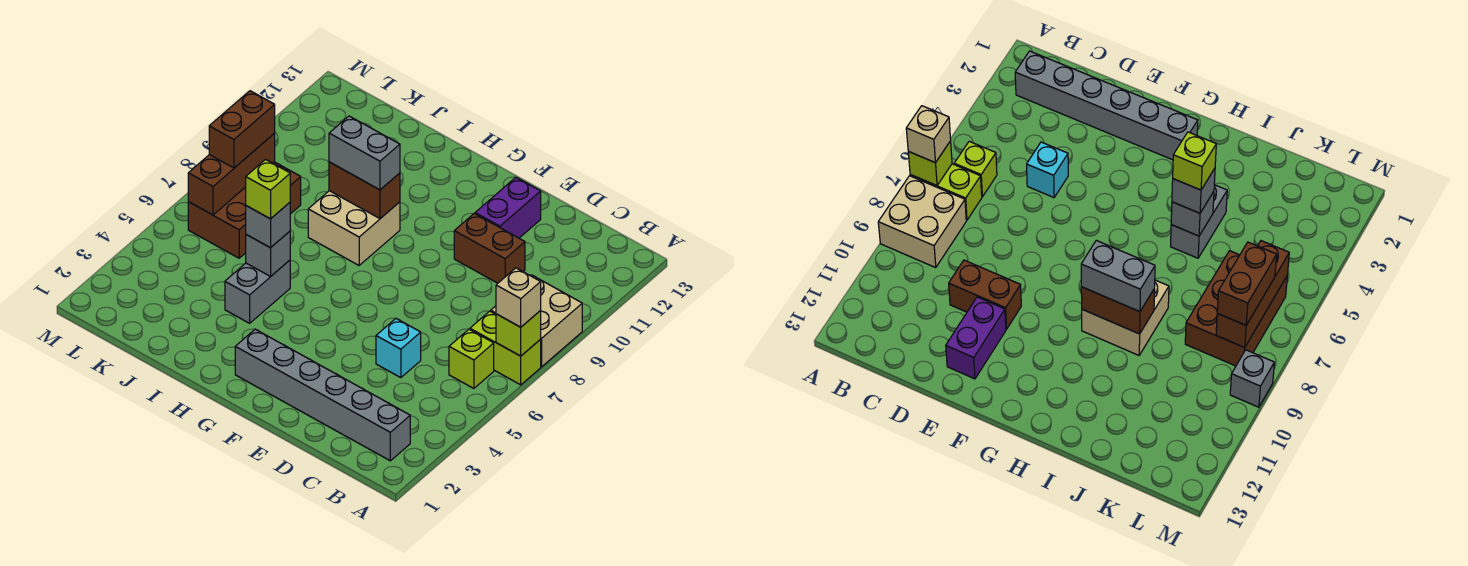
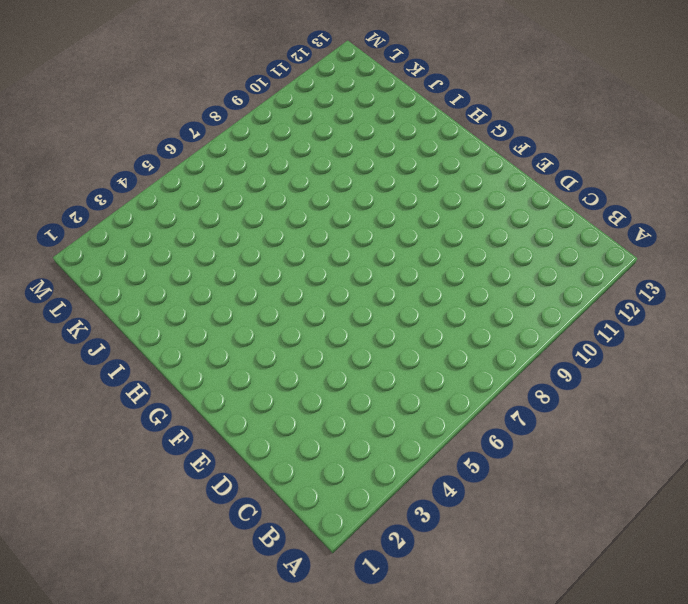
none -> lime 1x2 brick [470,311,541,385]
none -> tan 2x2 brick [491,275,582,367]
none -> grey 1x6 brick [235,329,410,461]

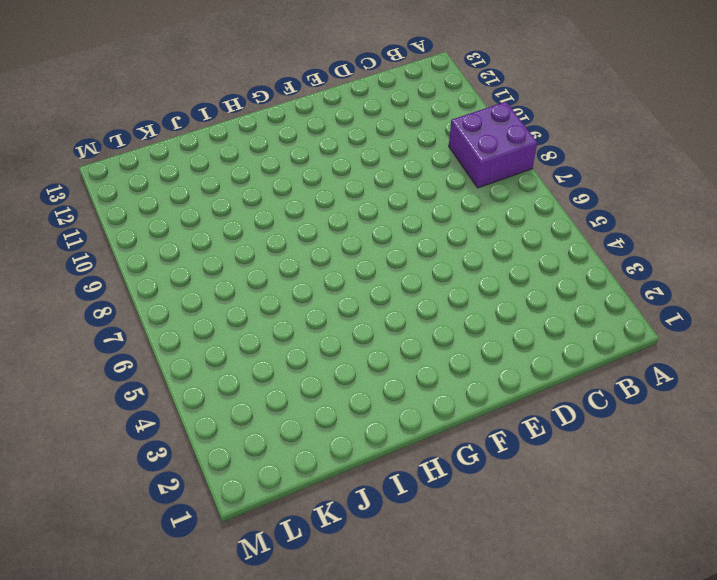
purple 2x2 brick [449,102,537,188] -> tan 2x2 brick [491,275,582,367]
none -> lime 1x2 brick [470,311,541,385]
none -> grey 1x6 brick [235,329,410,461]
none -> lime 1x1 brick [449,329,494,388]

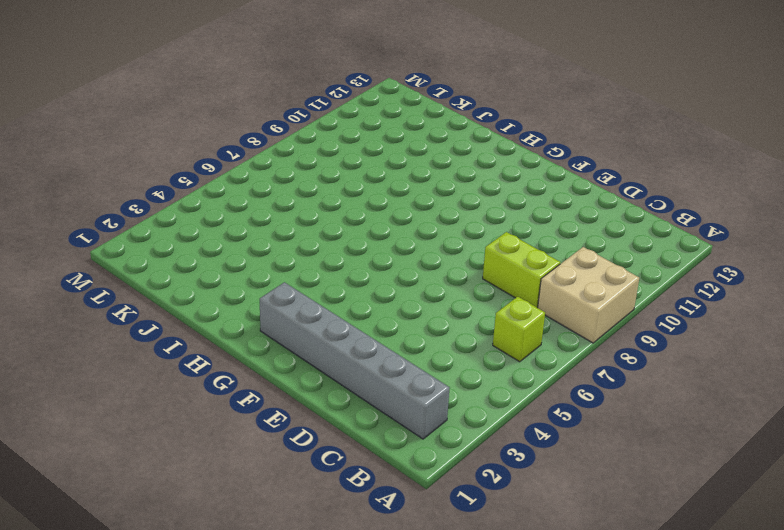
lime 1x2 brick [483,232,561,308] -> lime 1x2 brick moved to [470,311,541,385]
none -> cyan 1x1 brick [376,319,421,378]
none -> brown 1x2 brick [454,214,525,283]
none -> purple 1x2 brick [475,177,541,238]

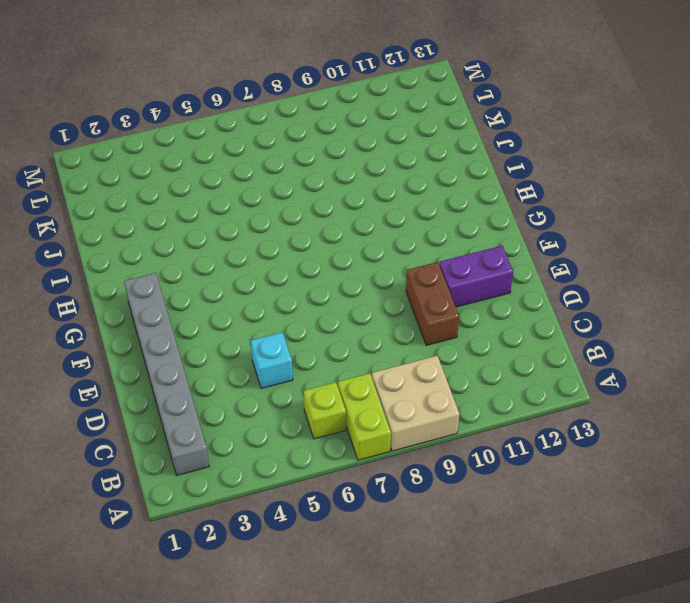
none -> tan 2x2 brick [308,191,400,265]
none -> grey 1x2 brick [225,260,290,323]
none -> brown 2x3 brick [188,162,301,258]

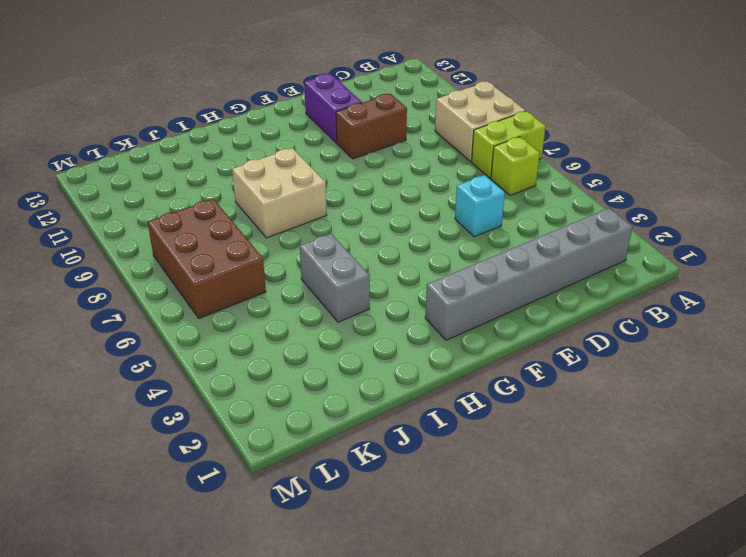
none -> grey 1x1 brick [1230,350,1274,407]
none -> lime 1x1 brick [496,311,541,356]
none -> brown 1x2 brick [329,162,400,218]

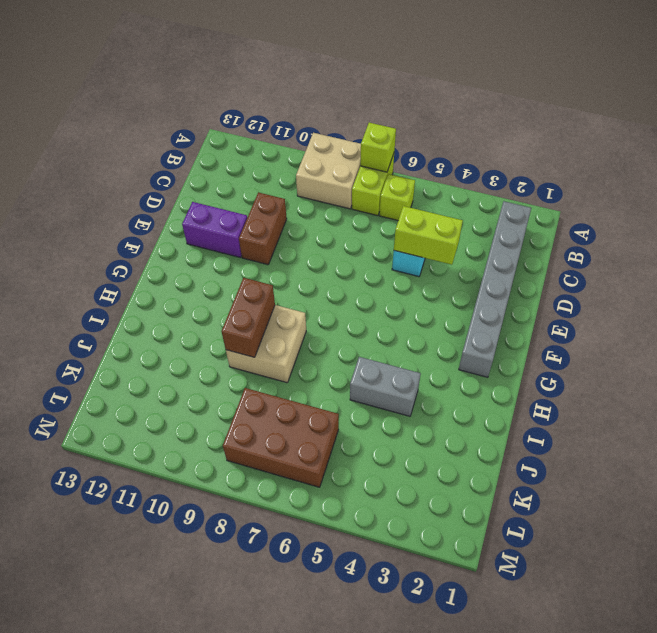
lime 1x2 brick [394,206,463,265] -> none
none -> grey 1x1 brick [1230,350,1274,407]
none -> grey 1x1 brick [246,231,290,276]
none -> brown 1x3 brick [188,133,275,215]

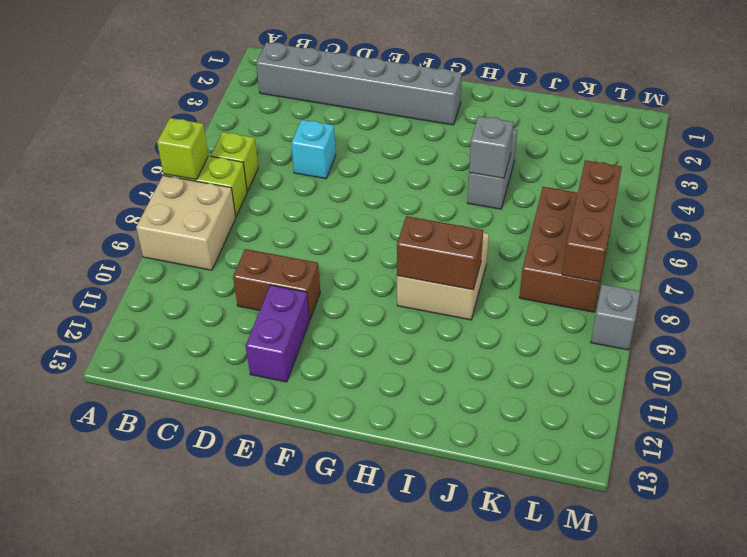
none -> tan 1x1 brick [496,268,541,327]
none -> grey 1x2 brick [329,116,400,190]
none -> grey 1x1 brick [246,203,290,248]

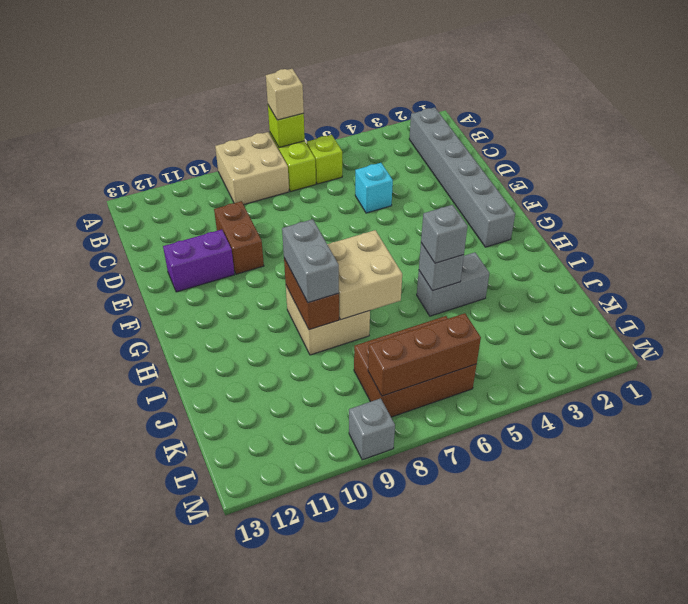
tan 2x2 brick [327,230,402,320] -> none
none -> brown 1x2 brick [209,91,275,168]
none -> lime 1x1 brick [246,160,290,219]

